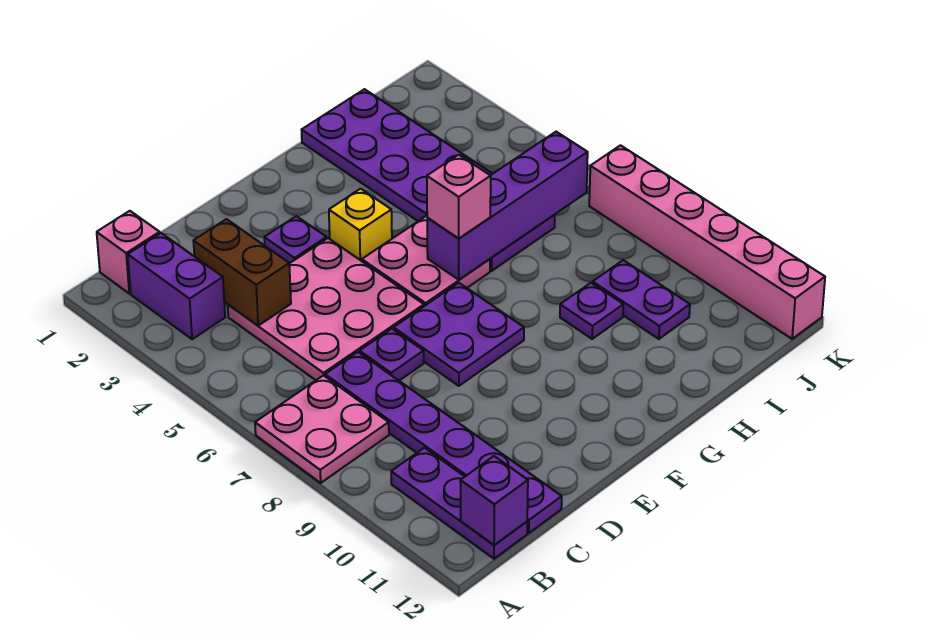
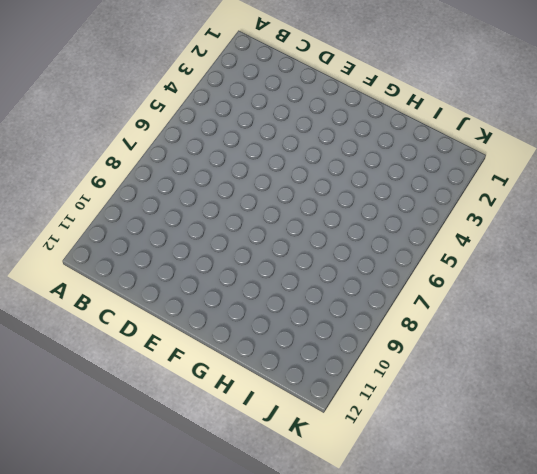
none -> pink 2x2 plate [255,375,389,483]
none -> pink 1x1 brick [97,211,160,293]
none -> purple 1x2 brick [128,233,225,339]

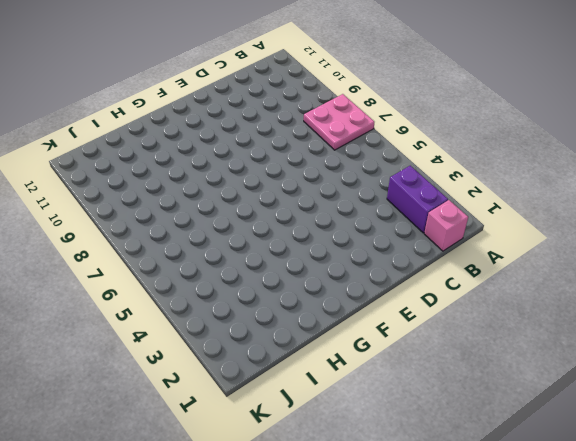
none -> purple 1x3 plate [391,448,527,559]
none -> pink 3x3 plate [228,238,424,380]
none -> purple 1x6 plate [325,352,562,533]

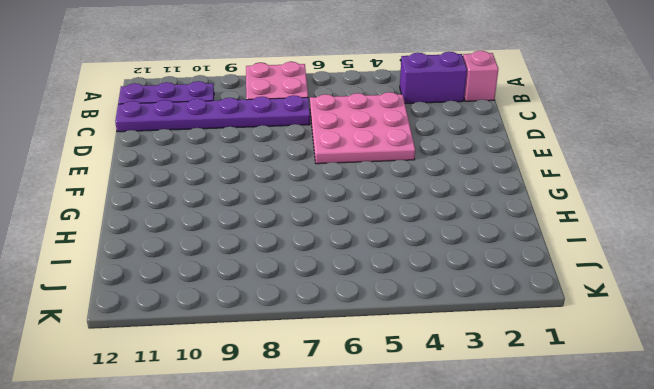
none -> purple 1x1 plate [360,329,424,381]
none -> purple 1x1 plate [264,216,327,263]
none -> purple 2x2 plate [394,283,524,386]

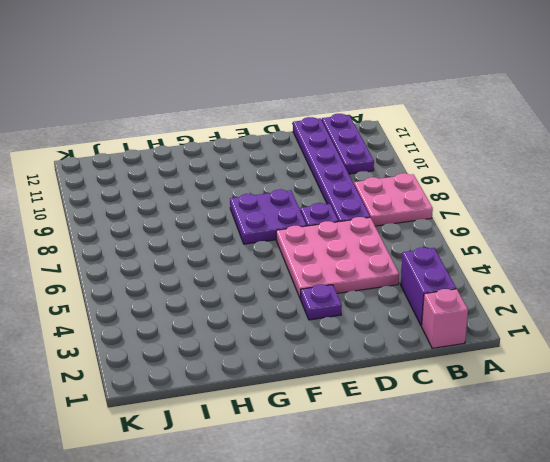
none -> yellow 1x1 brick [329,189,392,261]
none -> pink 2x2 plate [362,216,490,306]
none -> purple 2x6 plate [302,89,555,271]

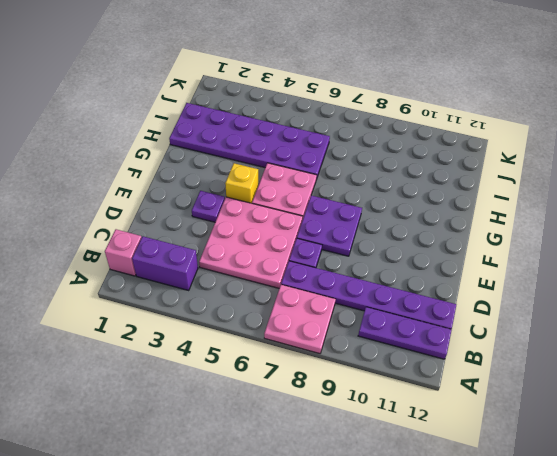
none -> purple 1x1 plate [560,283,623,339]
none -> purple 1x2 plate [593,260,690,339]
none -> pink 1x6 brick [589,145,825,339]

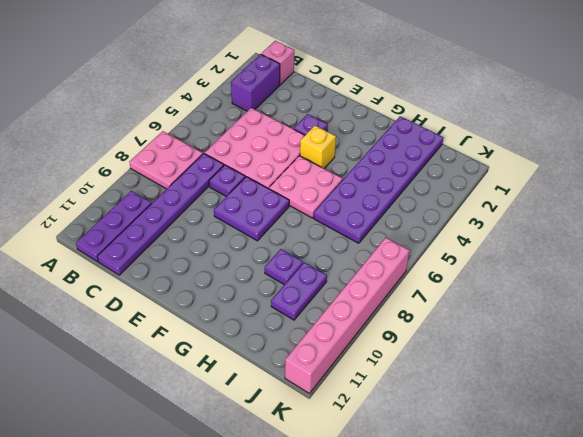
none -> purple 1x1 brick [460,456,528,545]
none -> brown 1x2 brick [193,219,291,325]
none -> purple 1x4 brick [427,132,588,280]

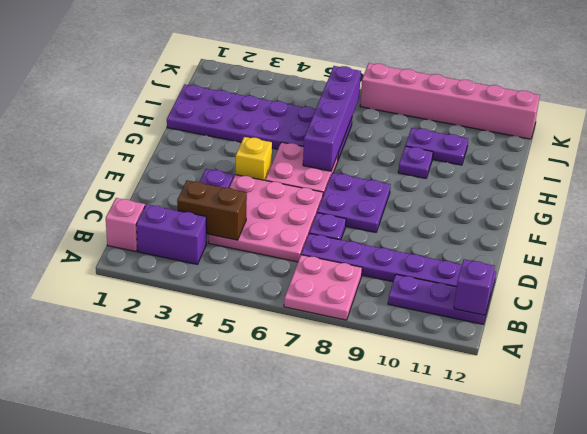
none -> pink 1x1 brick [427,155,491,238]

